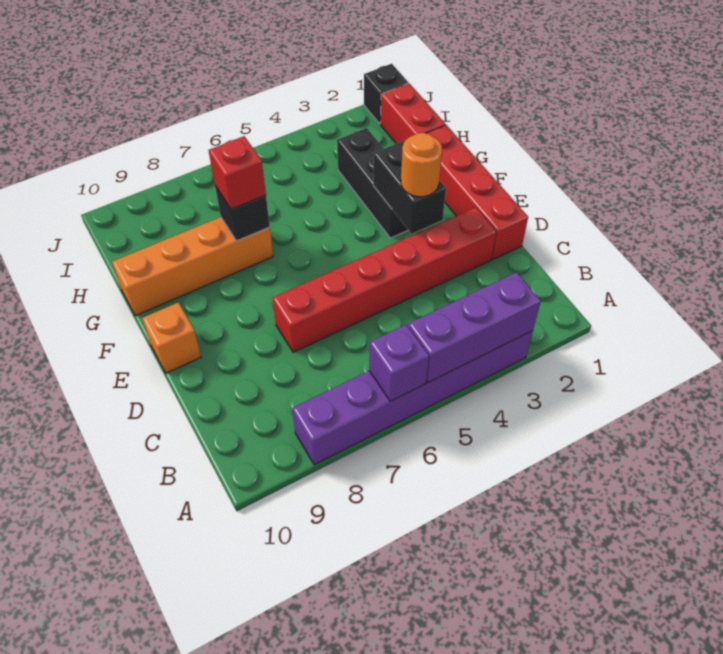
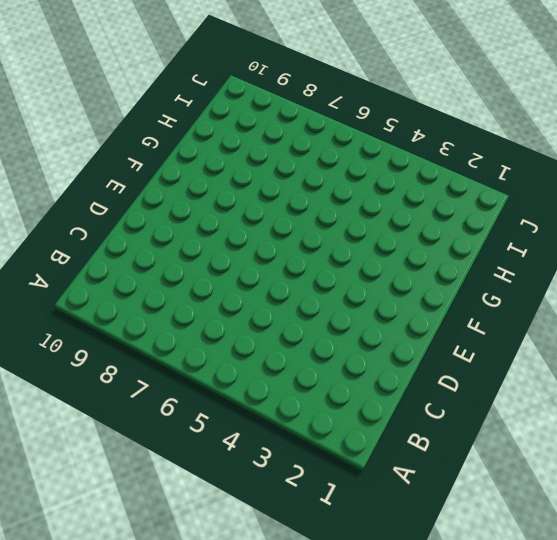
none -> purple 1x6 brick [292,331,533,465]
none -> red 1x4 brick [427,125,528,259]
none -> red 1x6 brick [273,207,496,352]

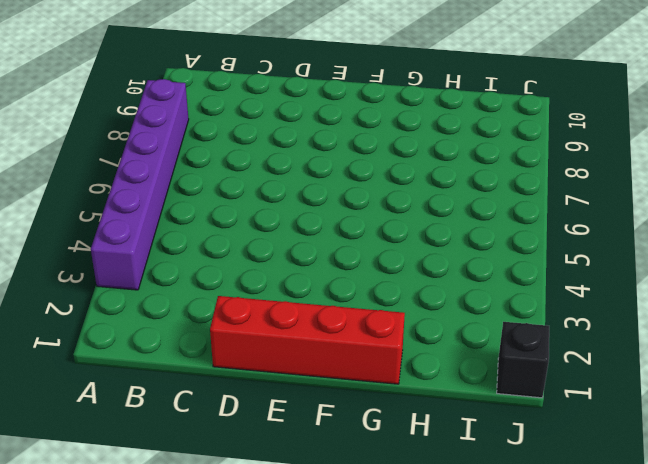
none -> red 1x6 brick [273,207,496,352]
none -> orange 1x1 brick [142,302,201,373]
none -> black 1x3 brick [337,128,408,238]

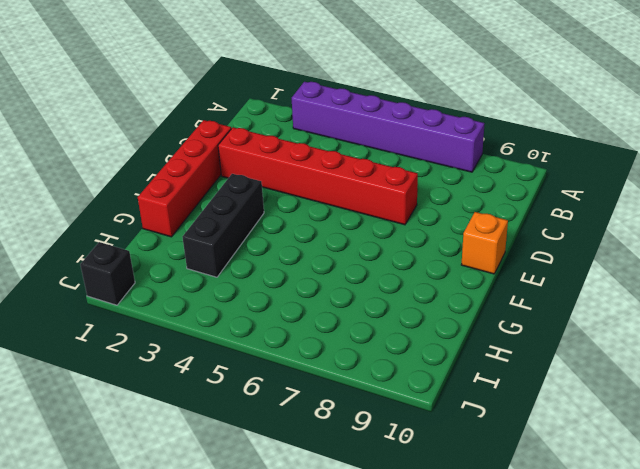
none -> orange 1x4 brick [112,217,273,316]
none -> red 1x2 brick [380,83,445,144]
none -> purple 1x3 brick [408,272,541,383]

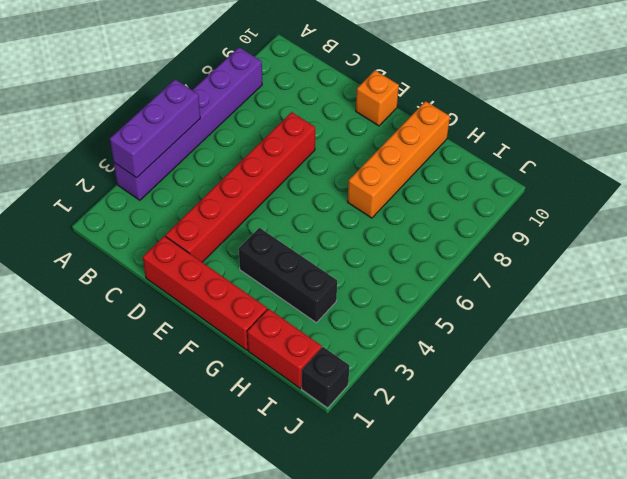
none -> purple 1x1 brick [369,324,429,401]
none -> black 1x2 brick [373,140,446,234]
none -> black 1x1 brick [215,186,270,241]

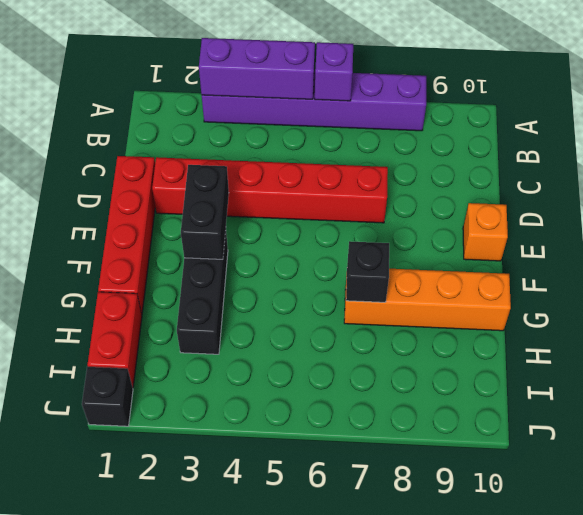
none -> orange 1x1 round brick [401,133,442,197]
none -> red 1x1 brick [209,136,266,209]

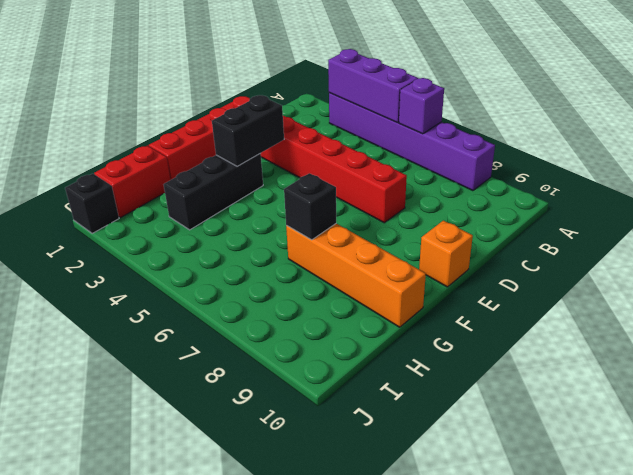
none -> orange 1x1 round brick [401,133,442,197]
none -> red 1x1 brick [209,136,266,209]

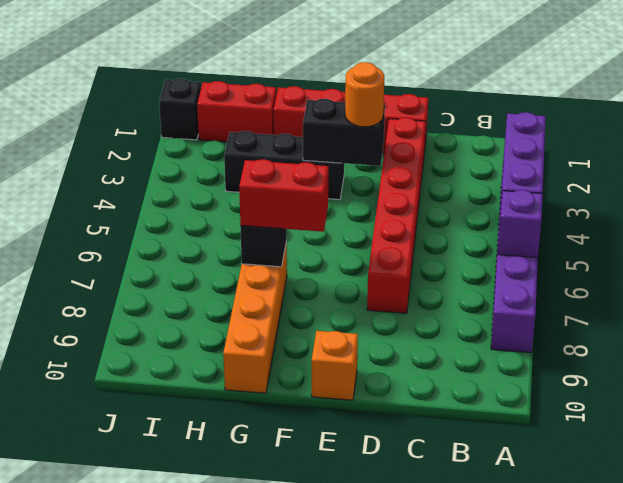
red 1x2 brick [239,159,329,232] -> red 1x1 brick [209,136,266,209]

